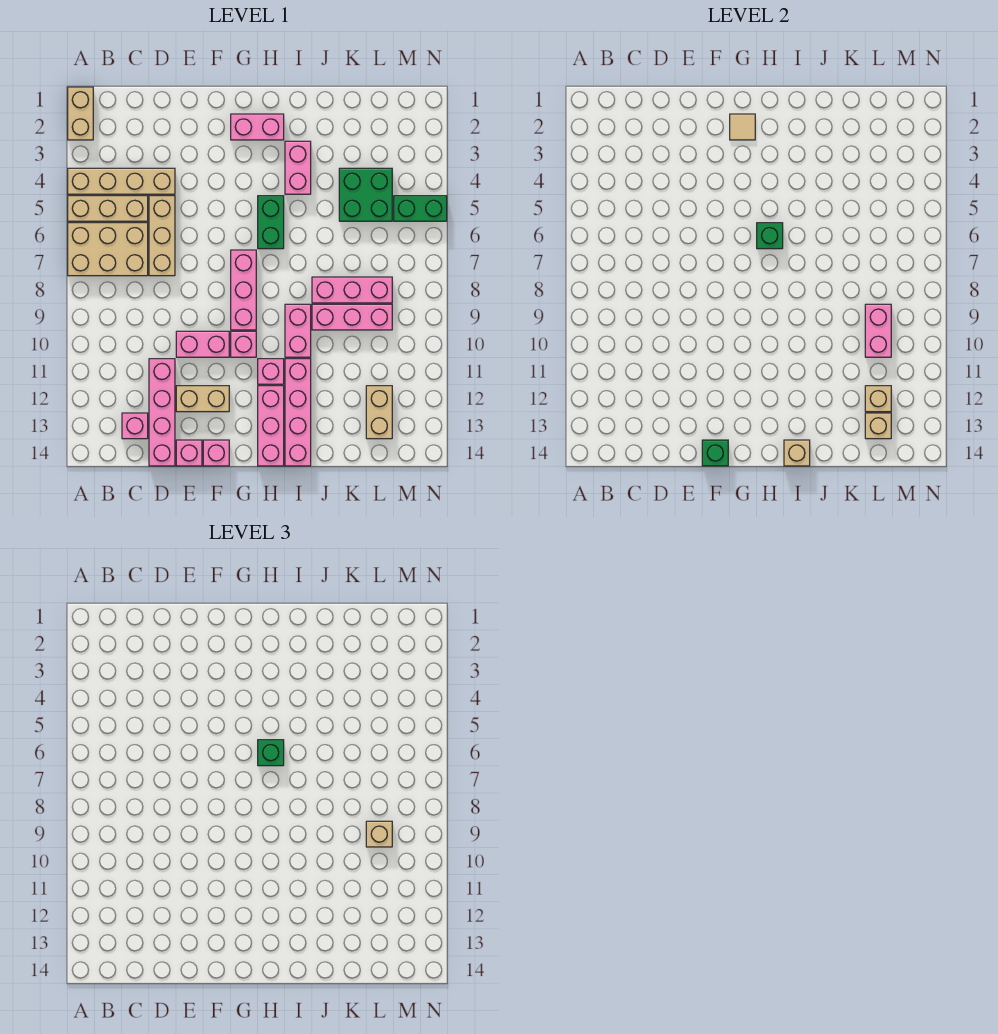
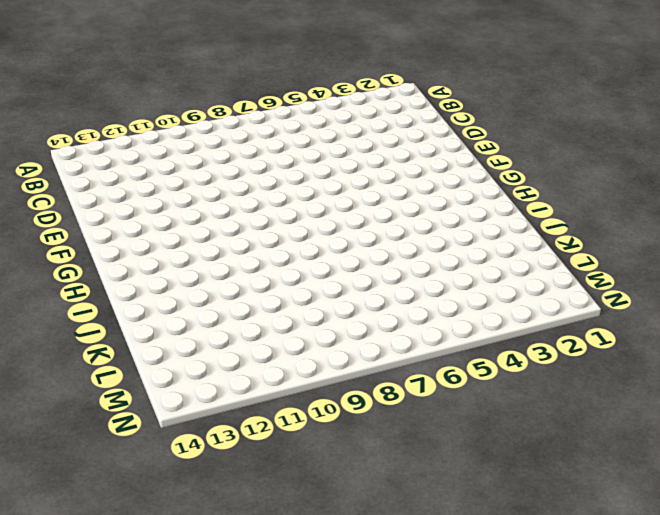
none -> tan 1x2 brick [68,87,93,140]
none -> tan 1x4 brick [68,168,175,194]
none -> tan 1x3 brick [68,196,148,221]
none -> tan 2x3 brick [68,223,148,276]

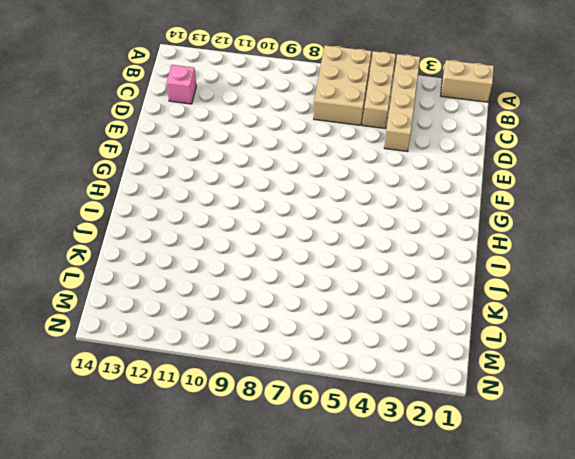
none -> tan 1x3 brick [149,196,175,276]
none -> pink 1x4 brick [149,359,175,466]
none -> pink 1x2 brick [176,331,229,357]
none -> tan 1x2 brick [176,386,229,412]

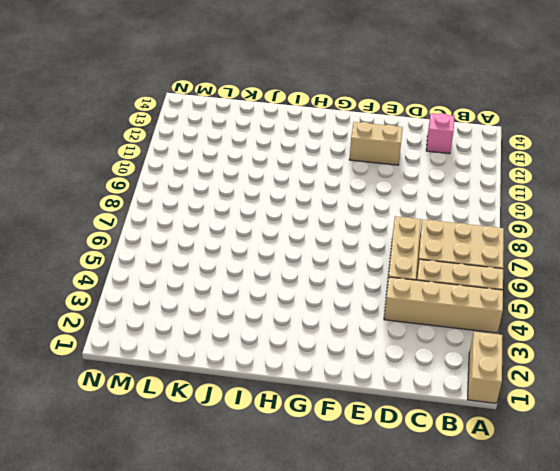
none -> pink 1x4 brick [149,359,175,466]
none -> pink 1x2 brick [176,331,229,357]
none -> pink 1x1 brick [176,440,202,466]
none -> pink 1x1 brick [203,440,229,466]

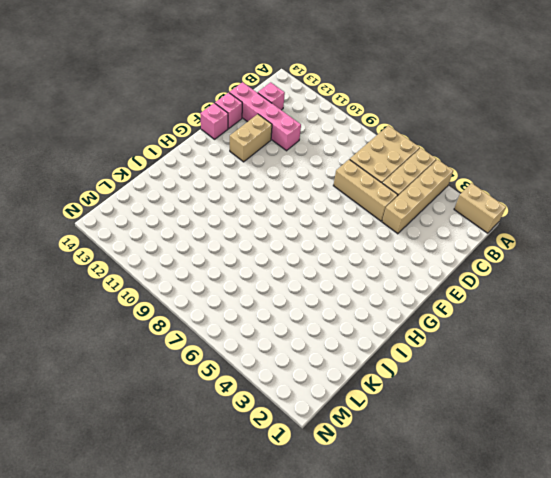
none -> pink 1x2 brick [176,331,229,357]
none -> pink 1x2 brick [231,114,284,140]
none -> pink 1x3 brick [231,250,256,330]
none -> pink 1x1 brick [231,331,256,357]

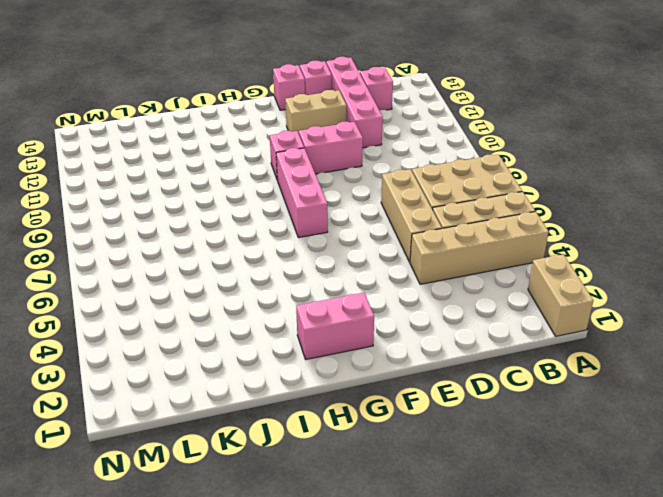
none -> green 1x2 brick [258,196,284,249]
none -> pink 1x1 brick [258,359,284,384]
none -> pink 1x3 brick [258,386,284,466]
none -> pink 1x2 brick [285,141,311,194]

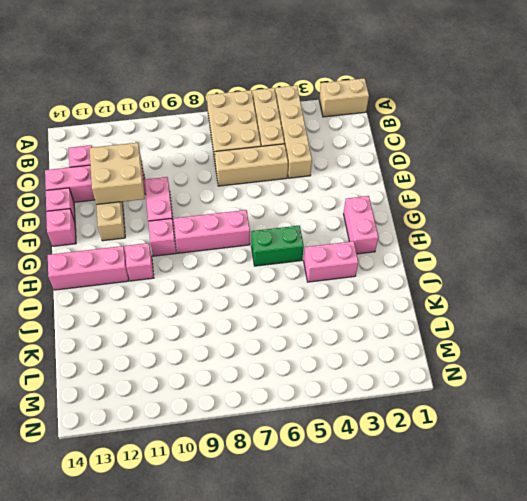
tan 2x2 brick [89,143,145,205] -> none
none -> pink 1x2 brick [285,304,311,357]
none -> pink 1x4 brick [285,359,311,466]
none -> pink 1x3 brick [312,277,392,303]
none -> pink 1x3 brick [312,304,392,330]

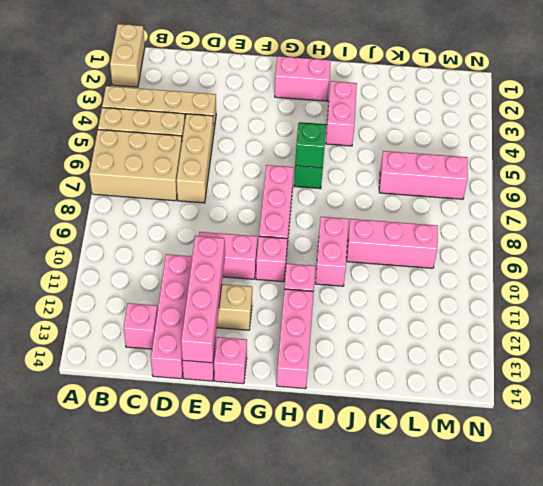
pink 1x4 brick [181,236,225,363] -> pink 1x4 brick moved to [285,359,311,466]
pink 1x3 brick [379,151,468,199] -> pink 1x3 brick moved to [312,277,392,303]
none -> green 2x2 brick [339,168,392,221]
none -> tan 1x2 brick [366,386,392,439]
none -> green 1x2 brick [394,196,447,221]
none -> green 1x1 brick [702,440,728,466]

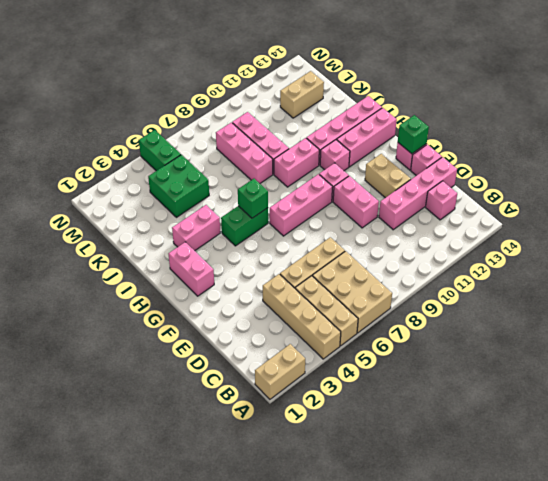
none -> tan 1x1 tile [730,114,755,140]
none -> tan 1x1 brick [784,440,810,466]
none -> pink 1x2 brick [865,304,891,357]
none -> tan 1x1 brick [865,386,891,412]

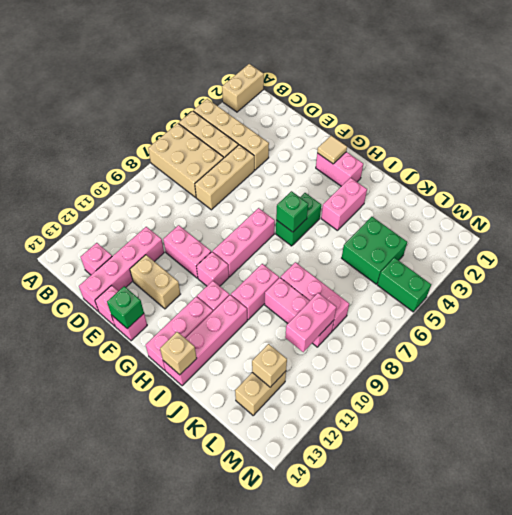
none -> tan 1x1 brick [865,413,891,439]
none -> green 1x1 brick [258,740,284,766]
none -> tan 1x1 brick [366,821,392,847]

